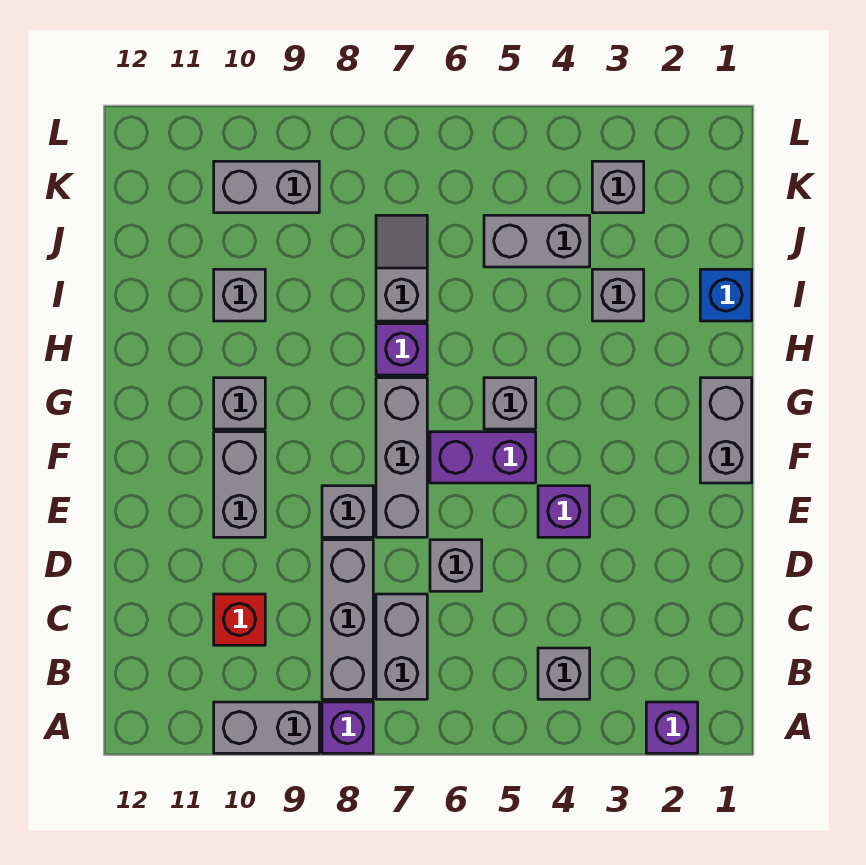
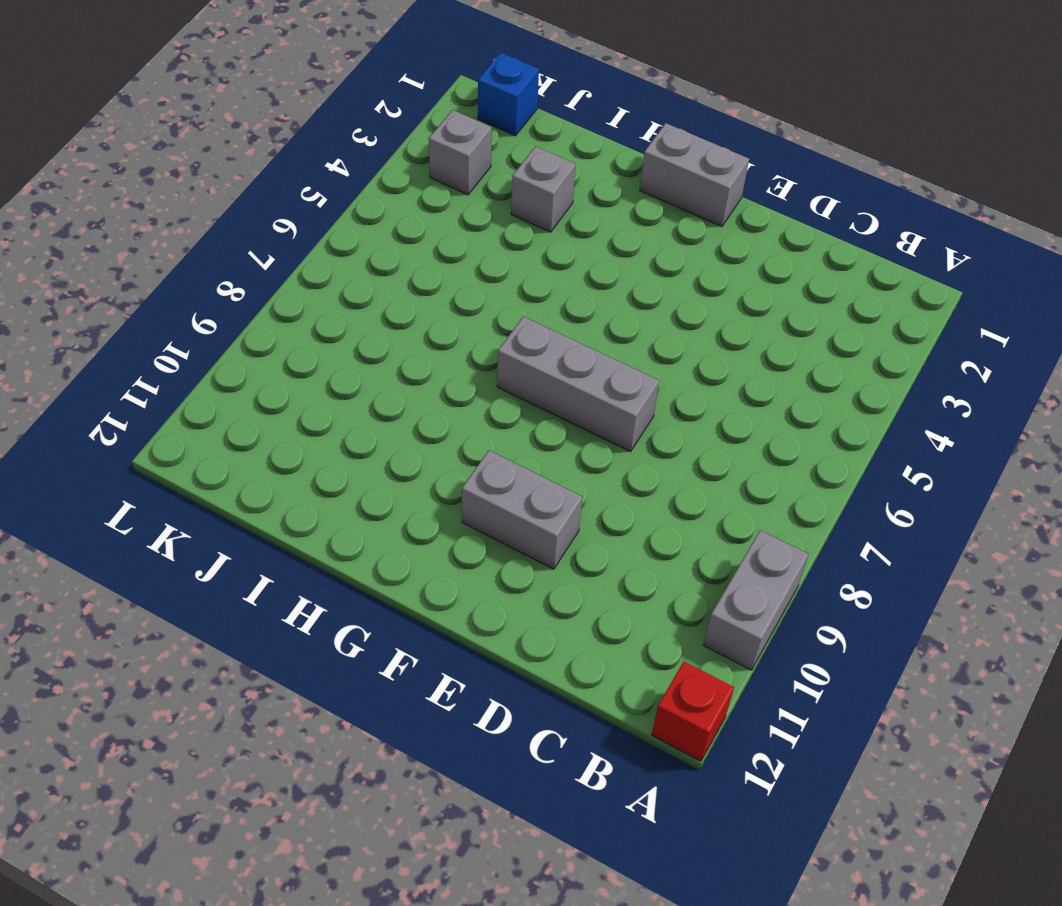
red 1x1 brick [652,662,734,761] -> red 1x1 brick moved to [214,594,265,645]
blue 1x1 brick [478,53,539,136] -> blue 1x1 brick moved to [700,269,752,321]
none -> purple 1x1 brick [646,702,698,753]
none -> purple 1x1 brick [322,702,373,753]
none -> grey 1x1 brick [538,648,590,699]

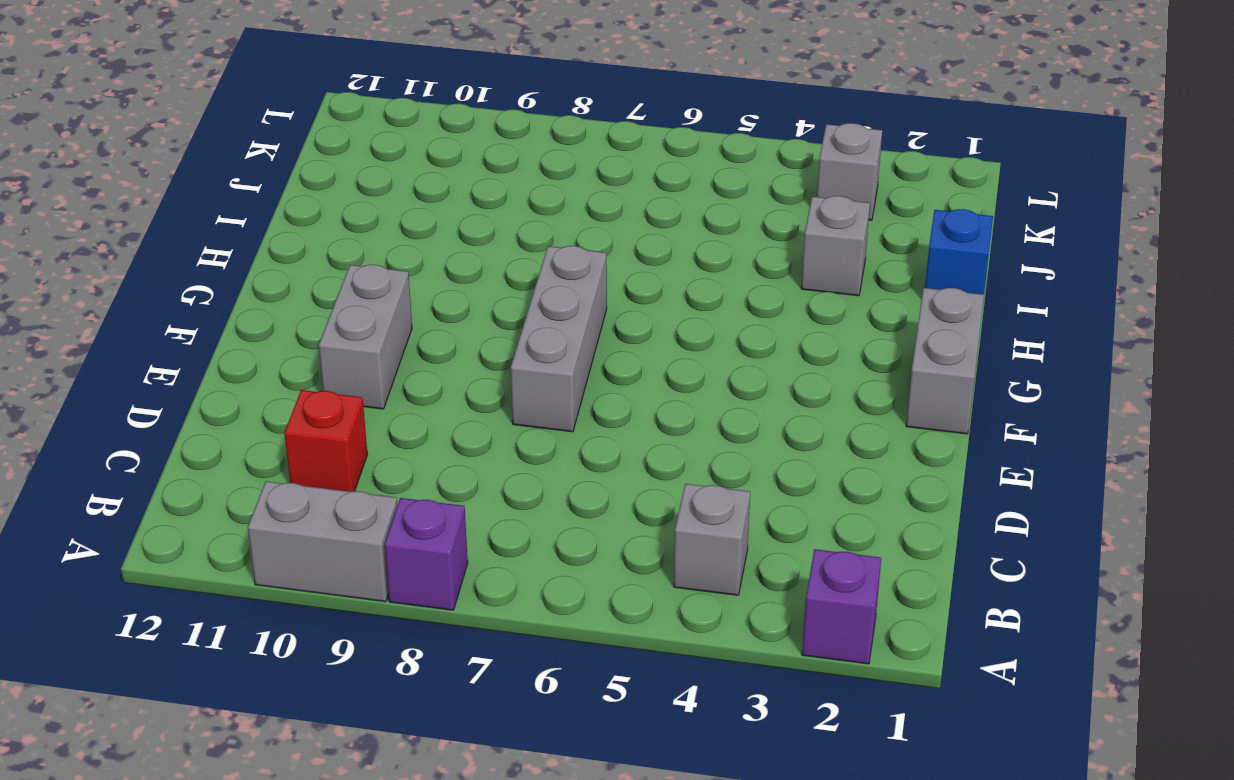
none -> grey 1x2 brick [376,594,427,699]
none -> grey 1x3 brick [322,540,373,699]
none -> grey 1x1 brick [430,540,482,591]

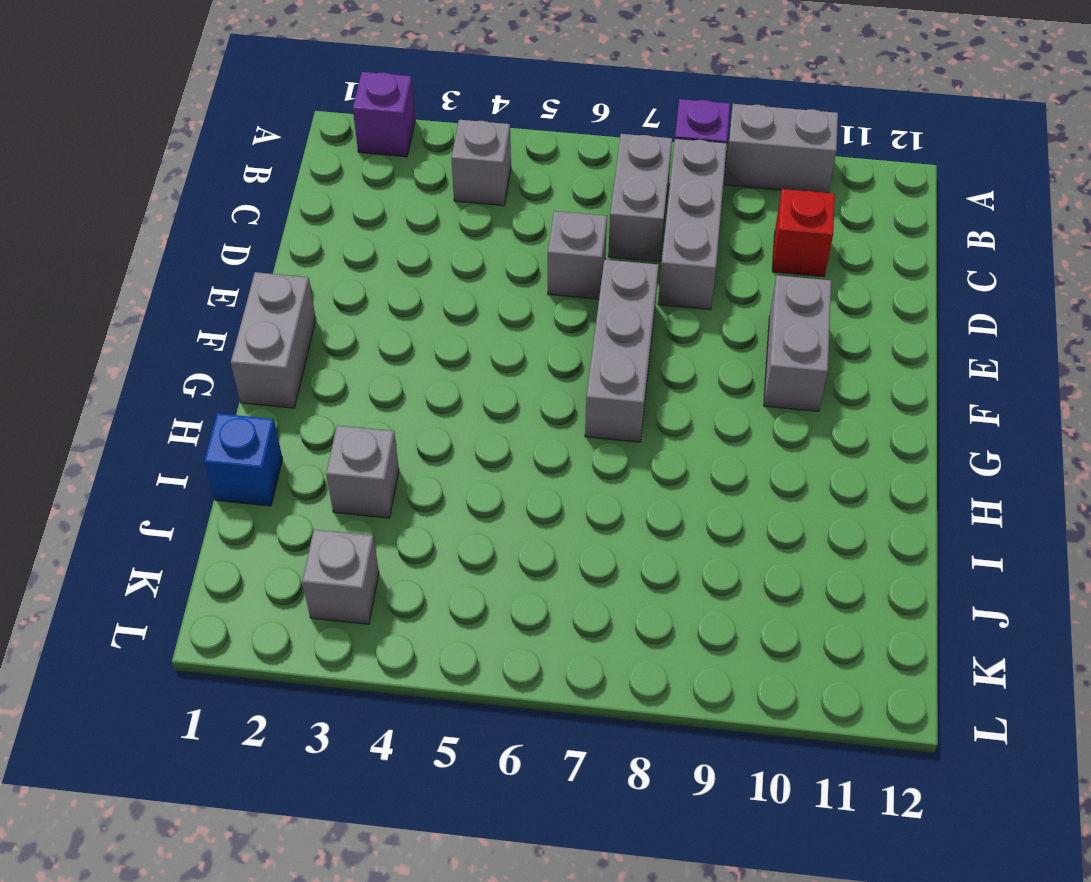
none -> purple 1x1 brick [538,486,590,537]
none -> grey 1x1 brick [322,486,373,537]
none -> purple 1x2 brick [430,432,536,483]

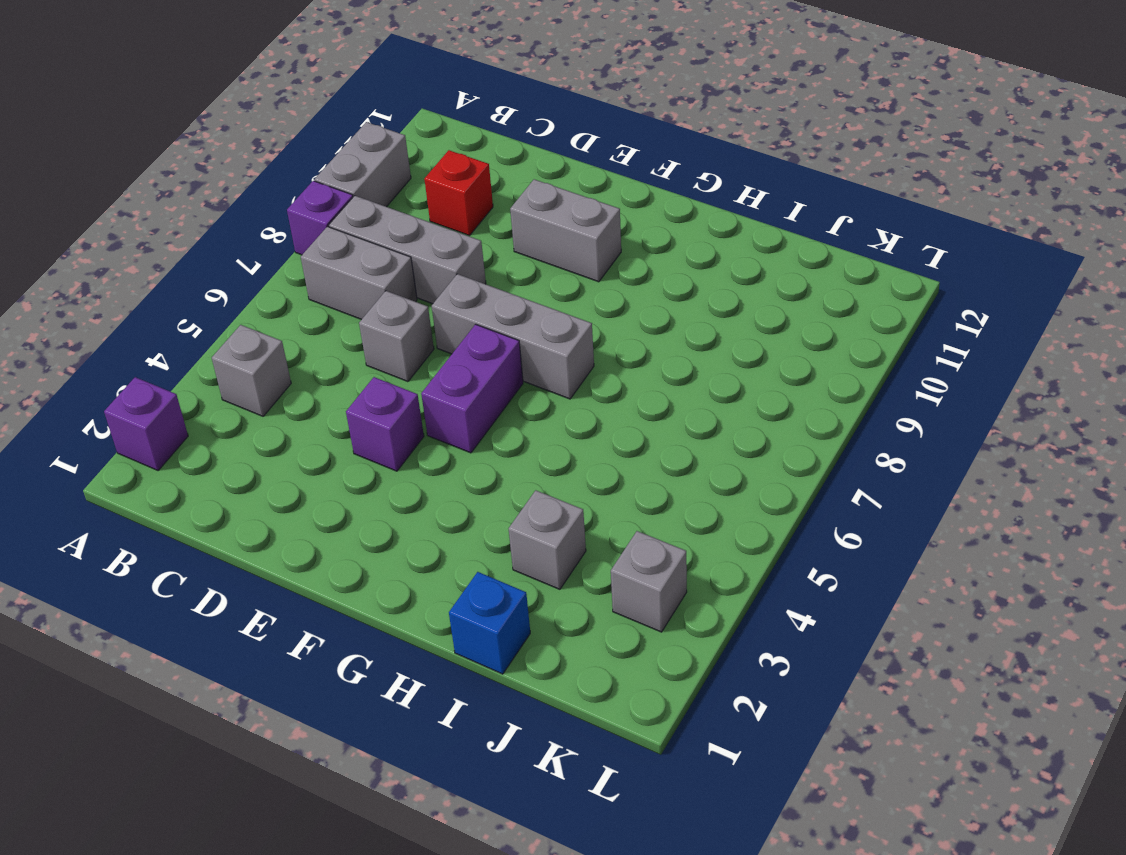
none -> grey 1x1 brick [322,486,373,537]
none -> grey 1x2 brick [700,378,752,483]
none -> grey 1x1 brick [484,378,536,429]

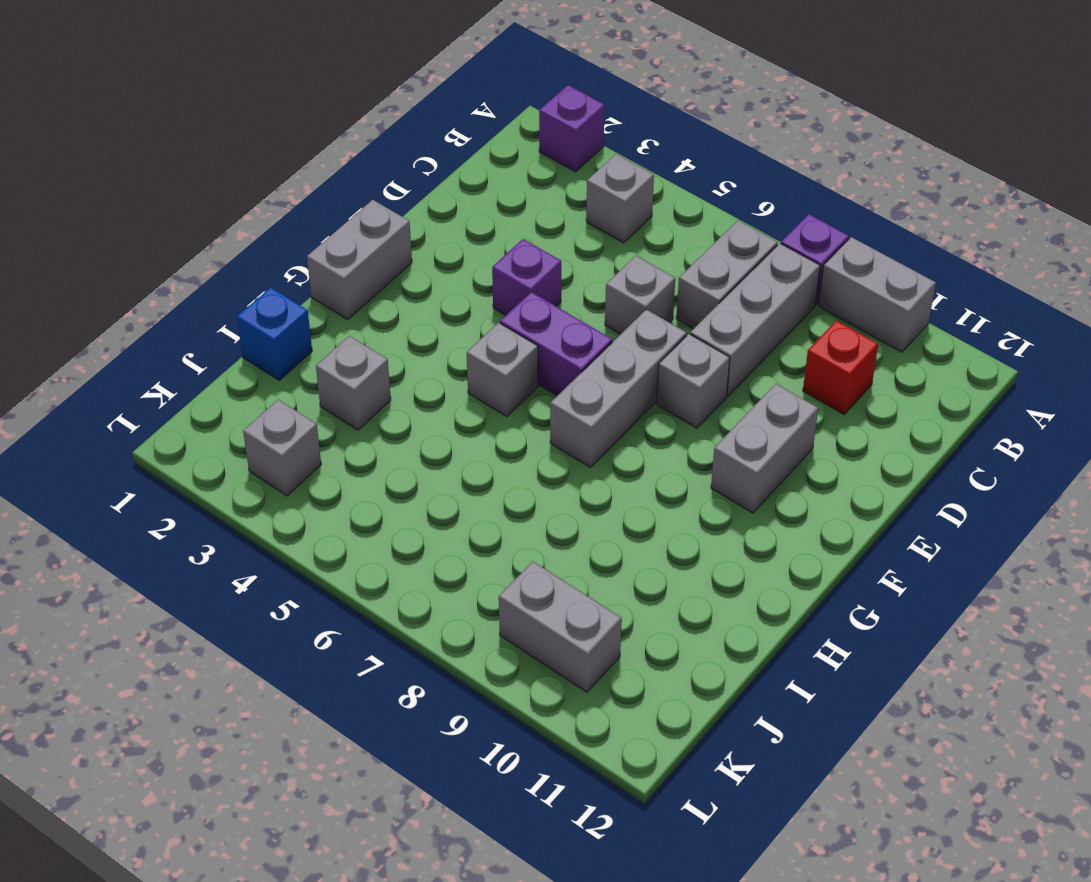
none -> grey 1x1 brick [214,378,265,429]
none -> purple 1x1 brick [376,324,427,375]
none -> grey 1x2 slope [376,215,427,321]

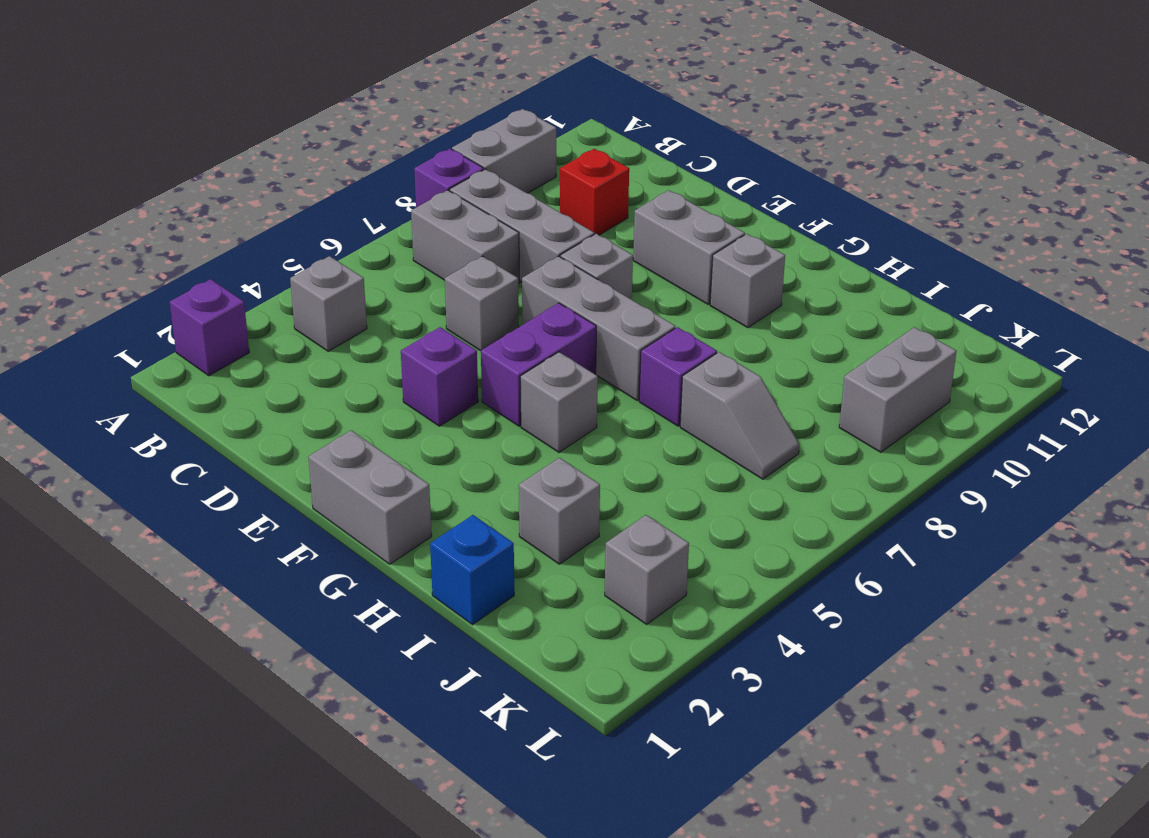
none -> grey 1x1 brick [214,269,265,321]
none -> grey 1x2 brick [484,215,590,267]

